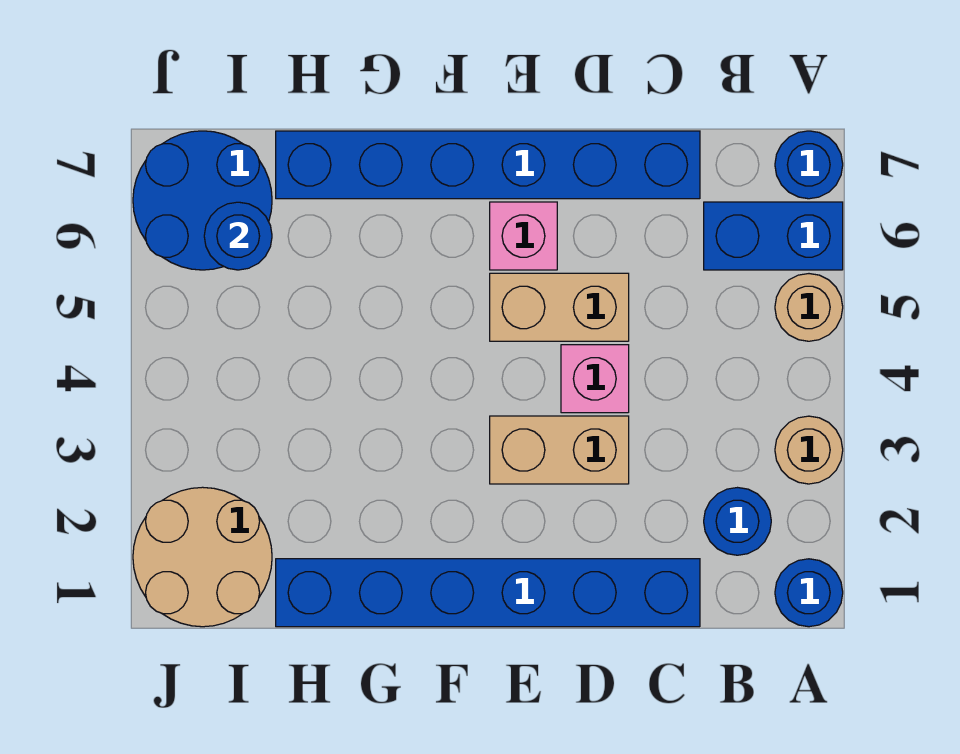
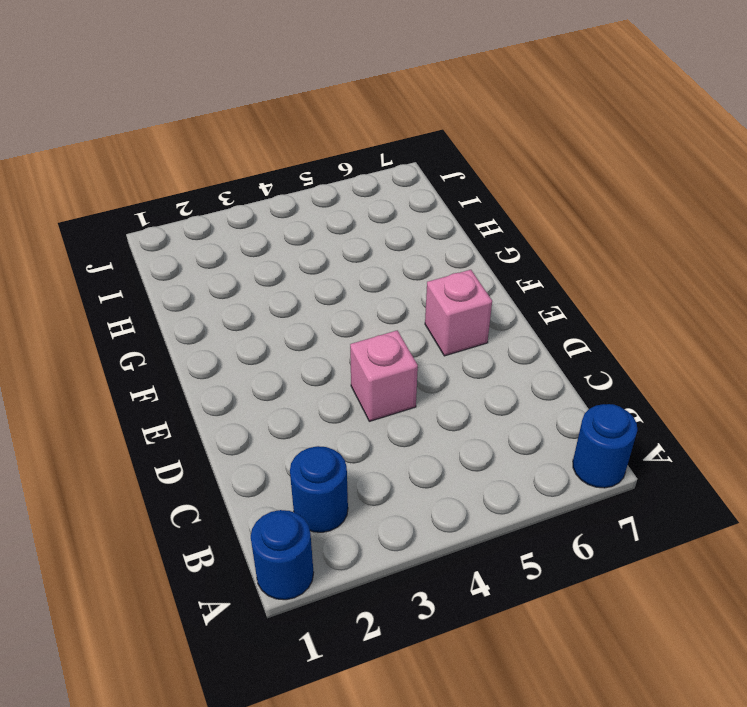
none -> tan 1x1 round brick [775,416,843,484]
none -> tan 1x1 round brick [775,274,843,341]
none -> blue 1x2 brick [704,202,843,270]

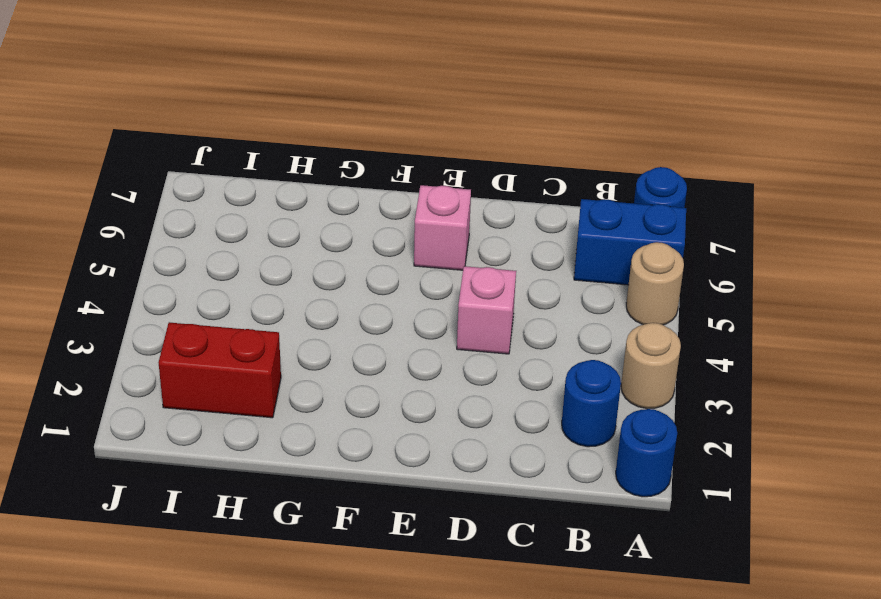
red 1x2 brick [159,322,281,418] -> tan 2x2 round brick [133,487,272,627]
none -> blue 1x6 brick [276,559,700,627]
none -> blue 1x6 brick [276,131,700,199]
none -> tan 1x2 brick [490,416,629,484]

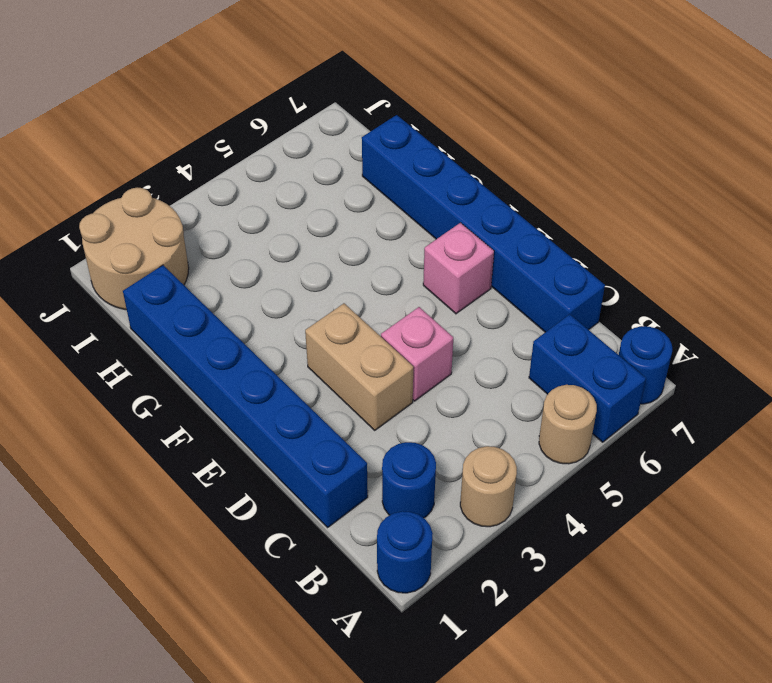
none -> tan 1x2 brick [490,273,629,341]
none -> blue 2x2 round brick [133,131,272,270]
none -> blue 1x1 round brick [204,202,272,270]

